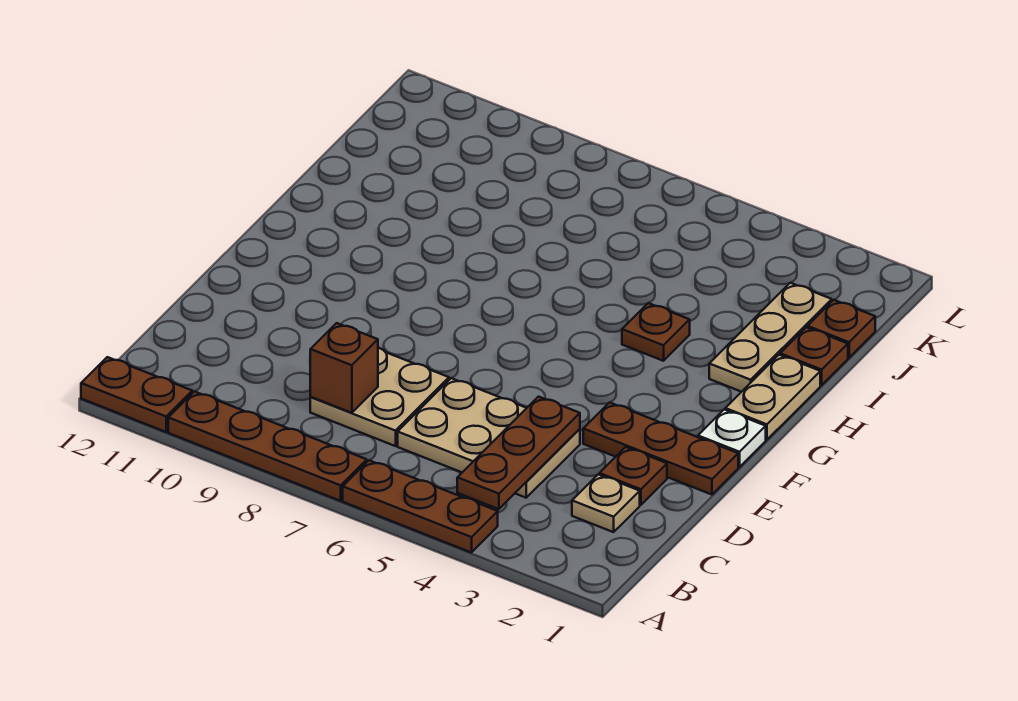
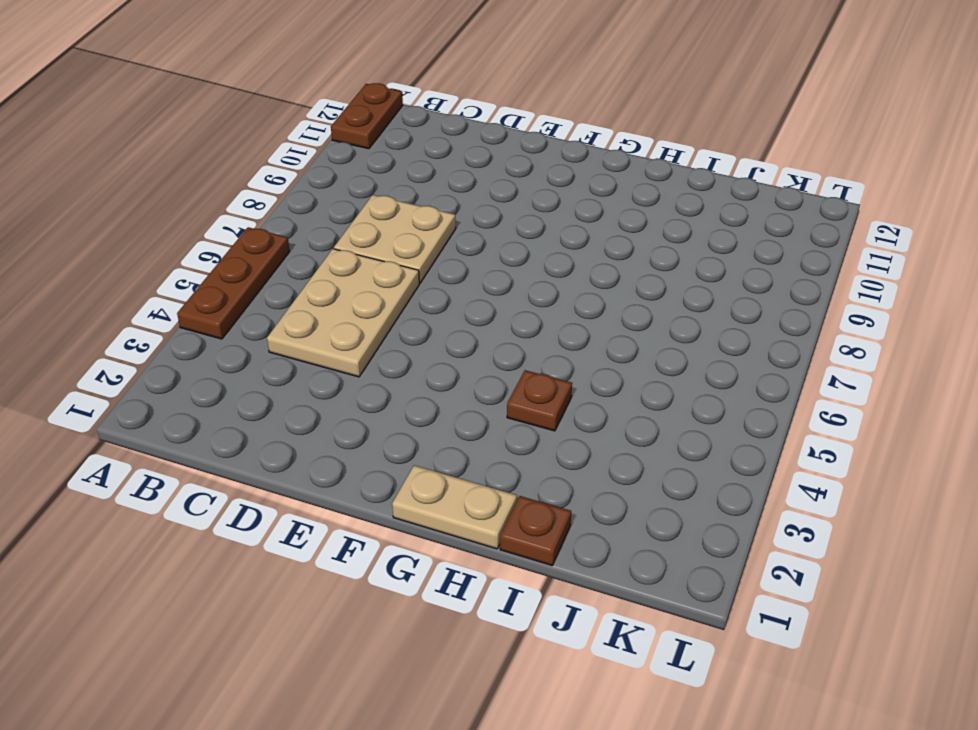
none -> brown 1x4 plate [168,391,367,501]
none -> tan 1x1 plate [572,474,640,532]
none -> brown 1x1 plate [600,447,667,505]

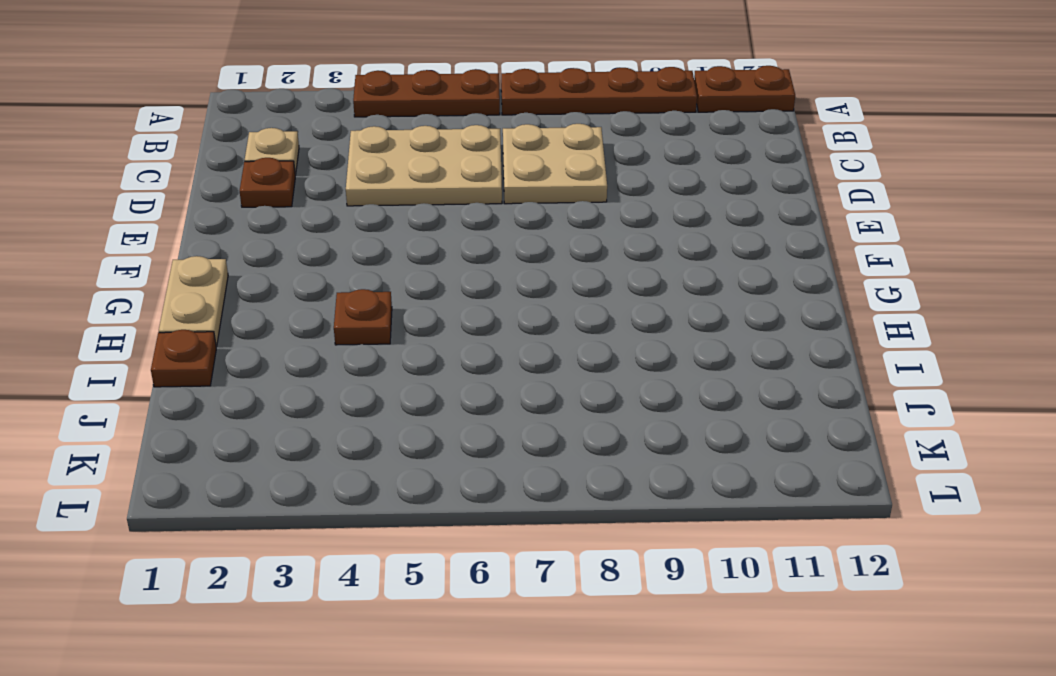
none -> brown 1x3 plate [583,402,738,495]
none -> white 1x1 plate [698,409,766,467]
none -> tan 1x3 plate [709,283,832,392]

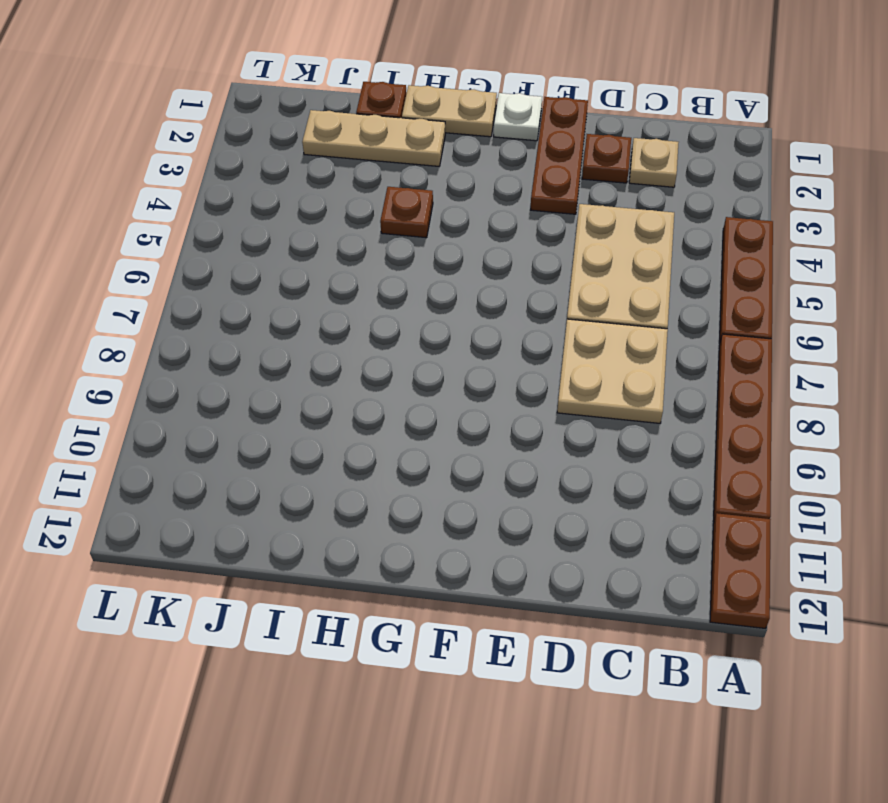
none -> brown 1x1 plate [808,300,875,358]
none -> brown 1x3 plate [457,397,580,509]
none -> brown 1x1 brick [310,323,378,413]

